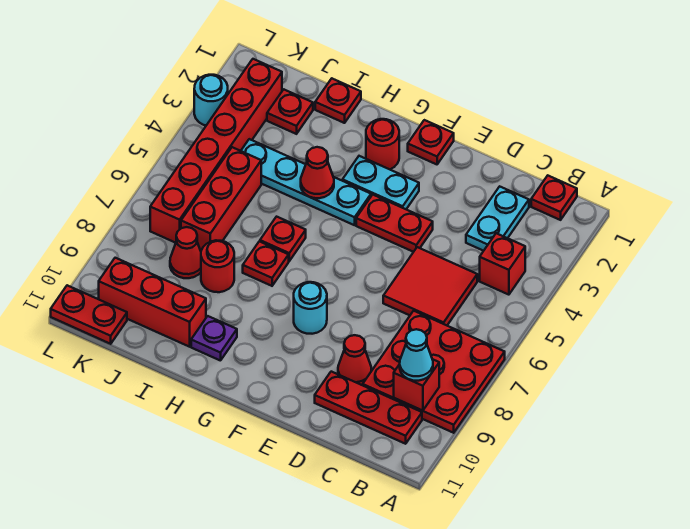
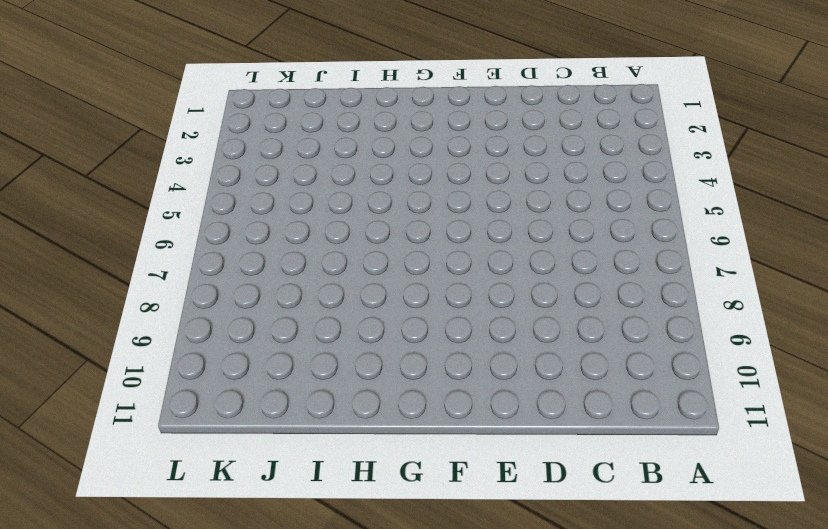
none -> red 3x3 plate [363,311,505,433]
none -> red 1x1 plate [531,176,577,220]
none -> red 1x1 brick [480,233,525,295]

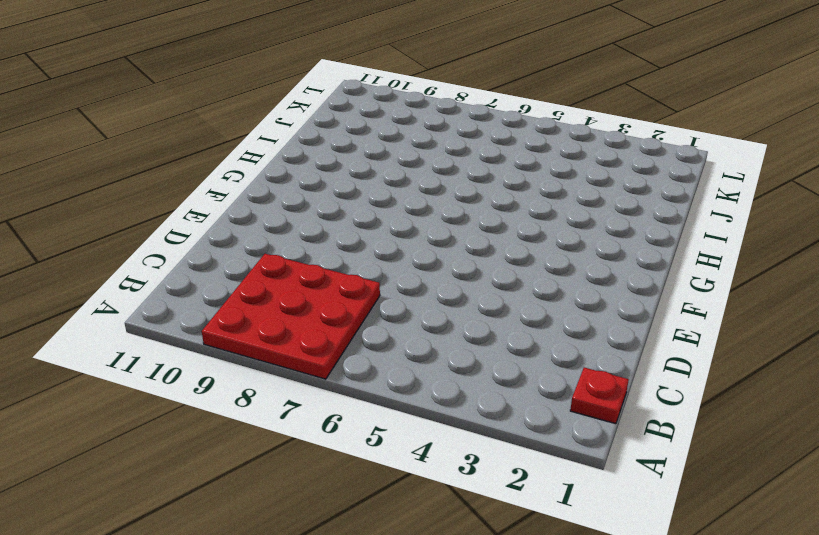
none -> red 1x1 brick [480,233,525,295]
none -> red 1x3 plate [315,372,422,444]
none -> cyan 1x2 plate [466,186,529,251]

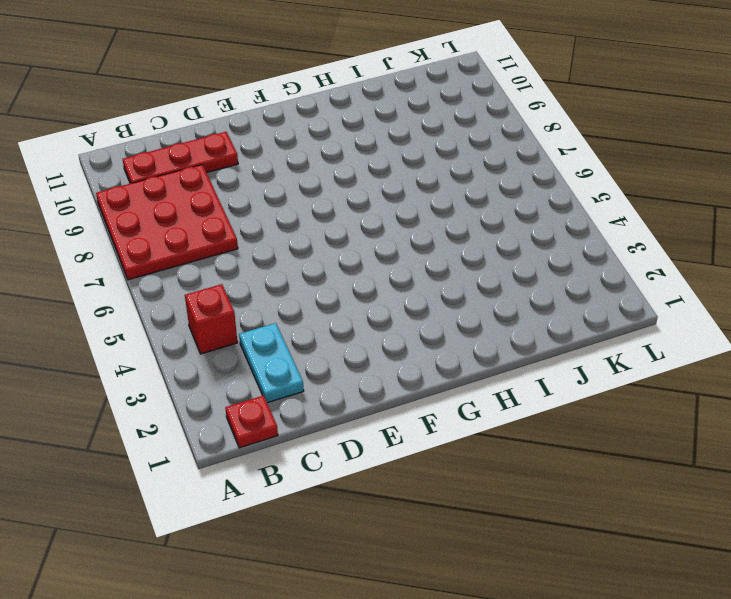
none -> red 2x2 tile [383,247,477,325]
none -> red 1x1 cone [338,335,371,385]
none -> red 1x2 plate [356,195,433,252]

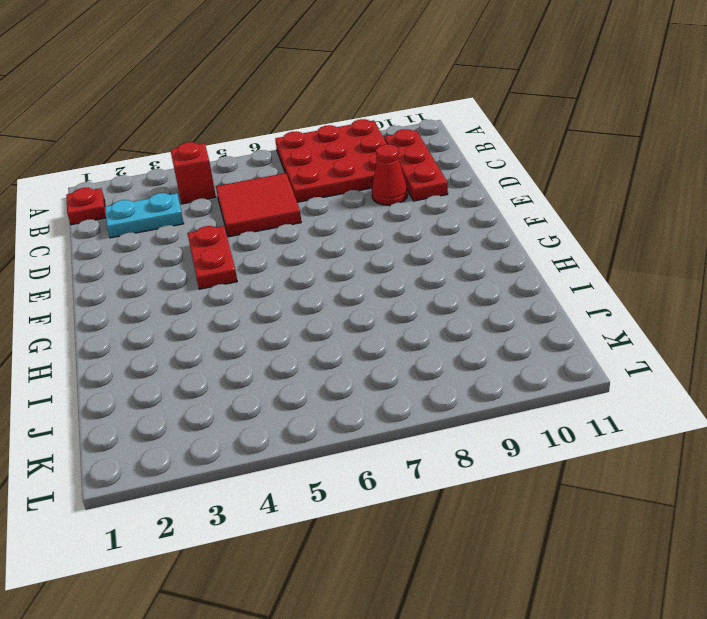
none -> red 1x1 plate [408,120,454,164]
none -> cyan 1x2 plate [343,156,419,209]
none -> cyan 1x1 round brick [294,282,327,334]

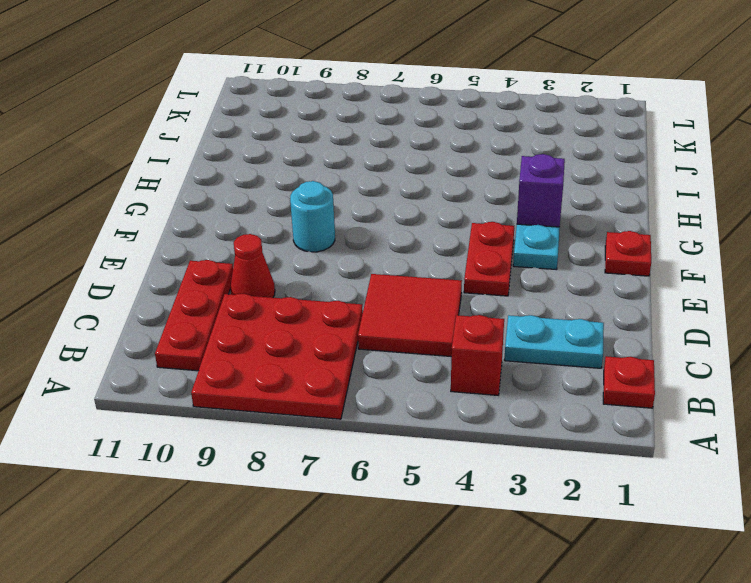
purple 1x1 brick [517,154,565,227] -> none
none -> red 1x1 round brick [366,119,399,169]
none -> cyan 1x4 plate [241,139,371,225]
none -> red 1x1 plate [260,217,306,261]

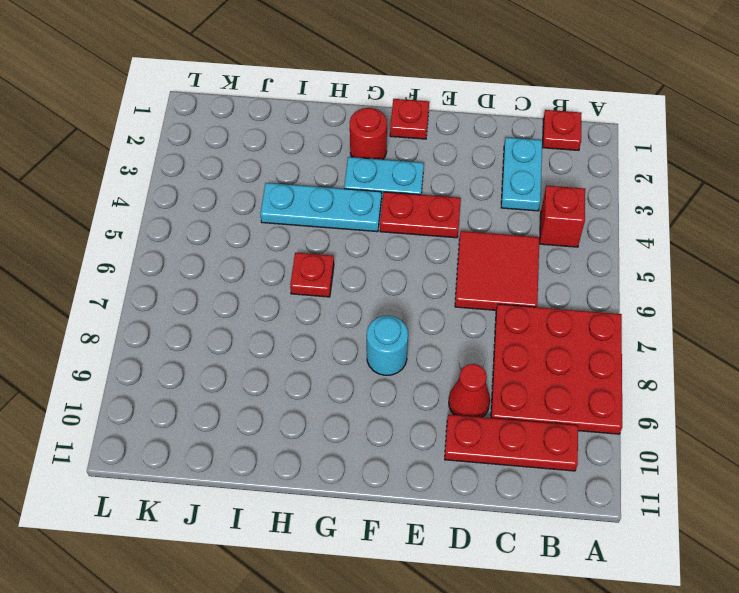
cyan 1x3 plate [260,183,382,232] -> cyan 1x4 plate [241,139,371,225]
none -> red 1x1 plate [243,241,289,286]
none -> purple 1x1 plate [191,316,237,361]
none -> red 1x1 plate [315,79,361,123]

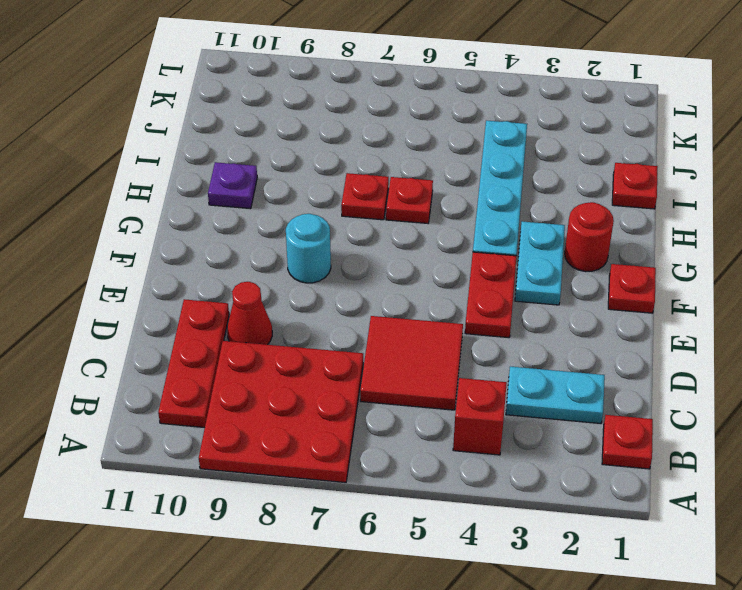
none -> red 1x1 round brick [201,240,234,292]
none -> red 1x3 brick [99,258,206,347]
none -> red 1x1 plate [267,89,313,134]

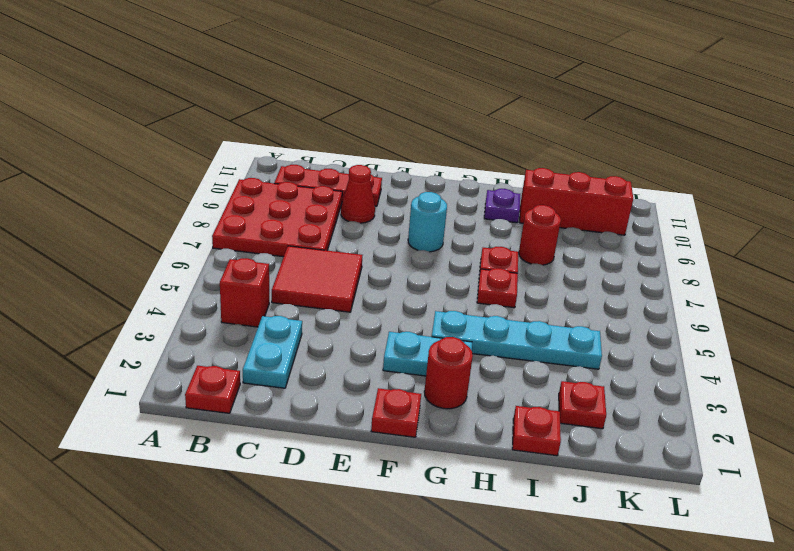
none -> red 1x2 plate [356,195,433,252]
none -> red 1x3 brick [181,147,261,251]
none -> red 1x1 cone [170,227,201,278]

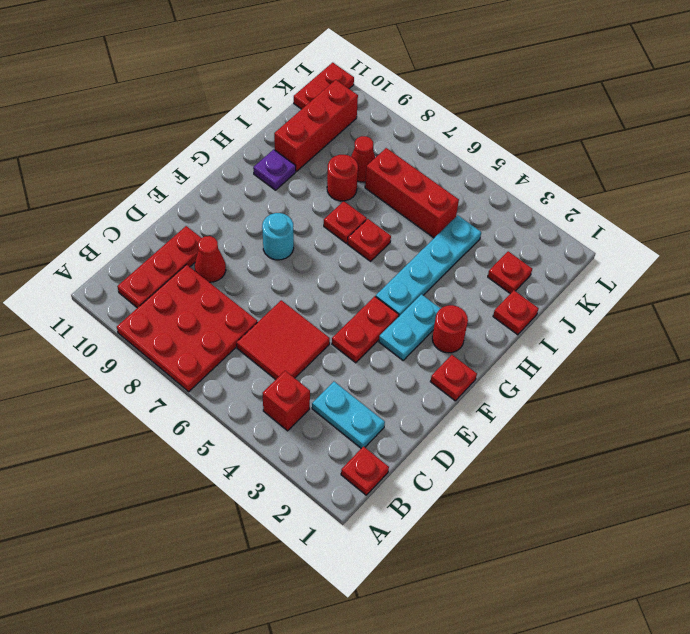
none -> red 1x6 brick [150,59,282,243]
none -> cyan 1x1 round brick [194,75,228,125]
none -> red 1x1 brick [394,360,439,411]

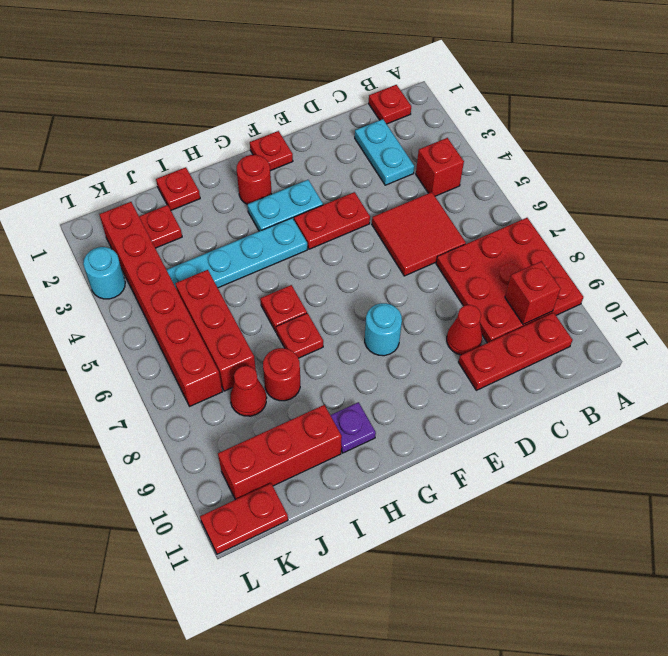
none -> red 1x1 cone [301,147,334,198]
none -> cyan 1x1 cone [400,329,433,381]

